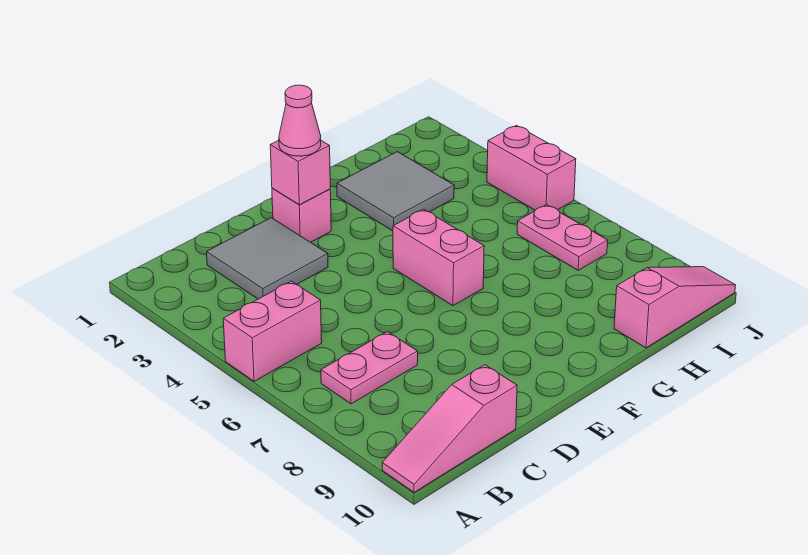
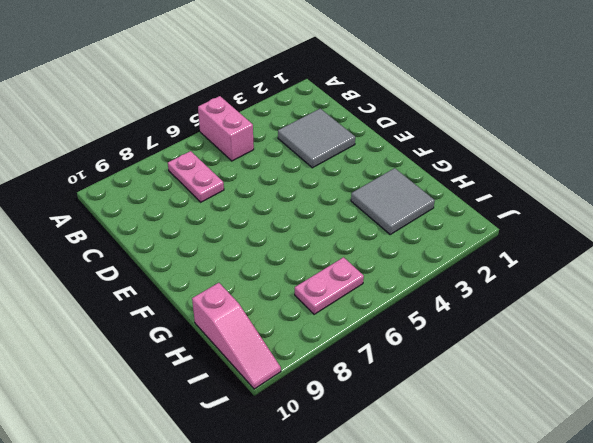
none -> pink 1x3 slope [382,365,517,492]
none -> pink 1x1 brick [272,188,331,242]
none -> pink 1x2 brick [393,209,484,306]

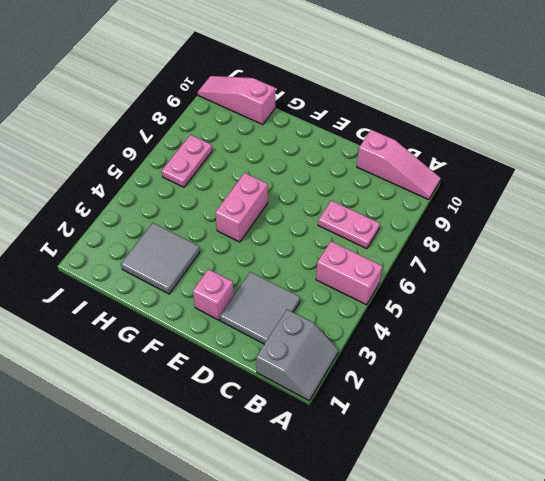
grey 2x2 slope [256,309,338,401] -> none
none -> pink 1x2 brick [487,125,576,210]
none -> pink 1x1 brick [270,140,330,205]
none -> pink 1x1 cone [279,85,321,156]

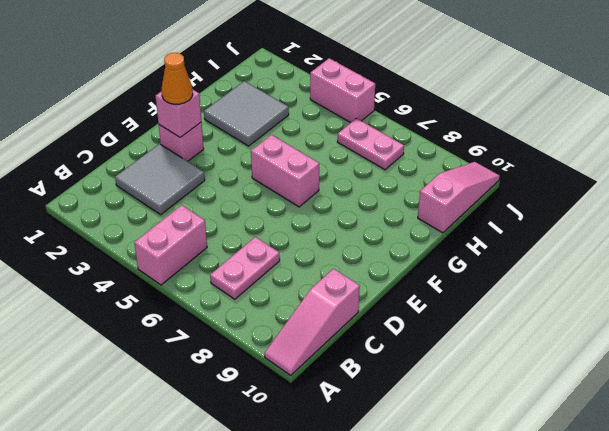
orange 1x1 cone [162,53,193,104] -> pink 1x1 cone [279,85,321,156]

